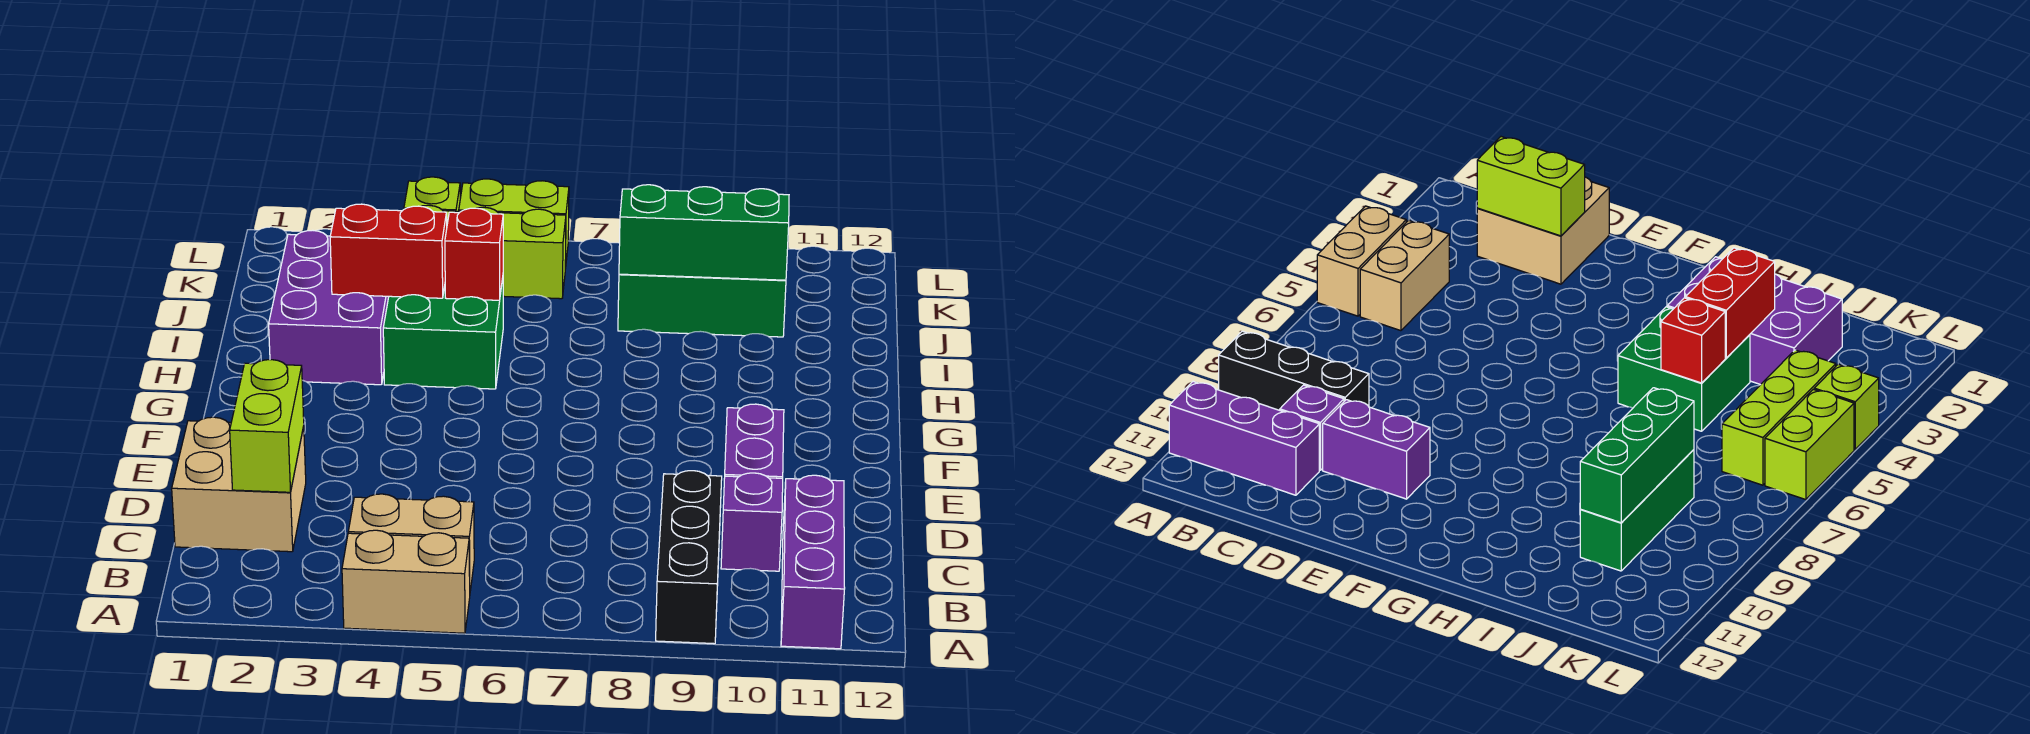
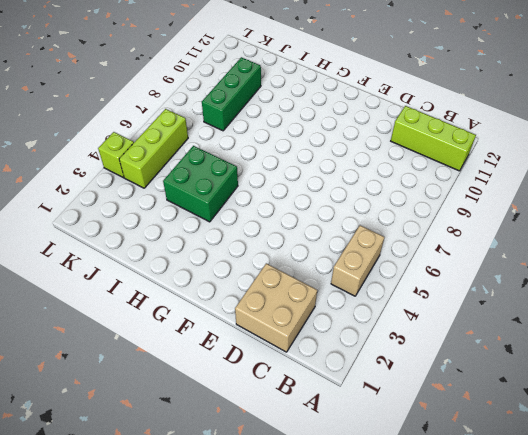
lime 1x3 brick [391,106,476,171] -> purple 1x3 brick [781,475,845,649]
none -> tan 1x2 brick [342,530,470,633]
none -> black 1x3 brick [656,471,722,644]
none -> purple 1x1 brick [721,473,783,571]

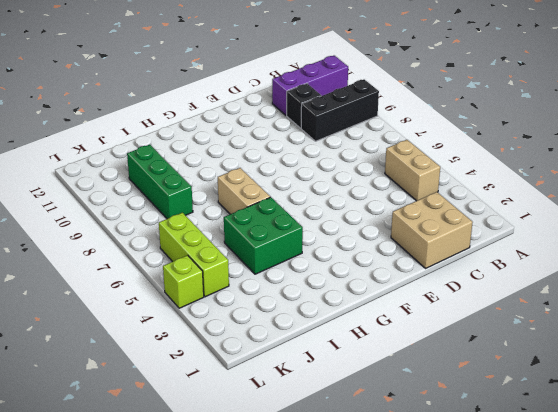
black 1x1 brick [287,84,321,128] -> purple 1x1 brick [721,473,783,571]
tan 1x2 brick [218,168,270,214] -> tan 1x2 brick moved to [342,530,470,633]
none -> purple 1x2 brick [725,404,784,478]
none -> purple 2x3 brick [269,230,389,385]
none -> lime 1x2 brick [459,179,569,269]

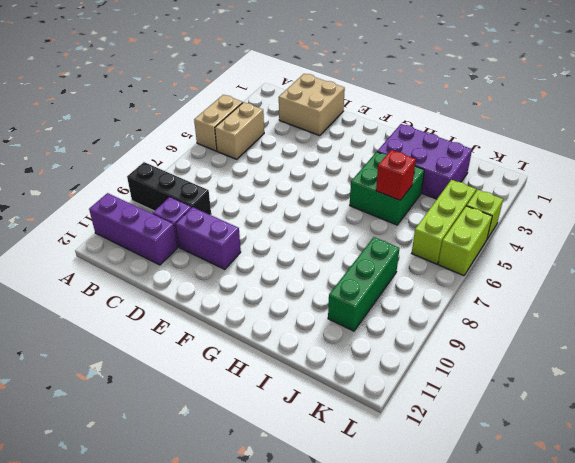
none -> lime 1x2 brick [230,360,304,492]
none -> red 1x2 brick [330,204,447,298]
none -> green 1x3 brick [619,185,789,280]

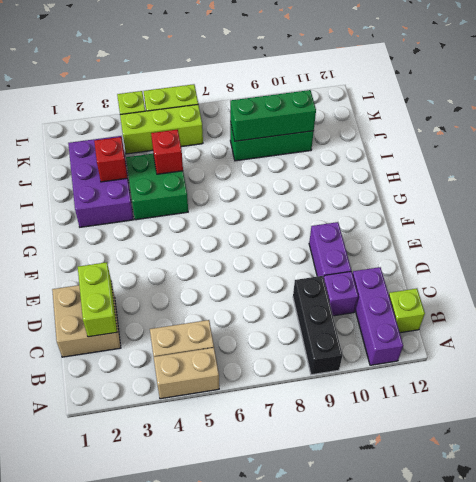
lime 1x1 brick [389,289,425,333] -> none
red 1x1 brick [94,137,127,182] -> red 1x2 brick [330,204,447,298]

